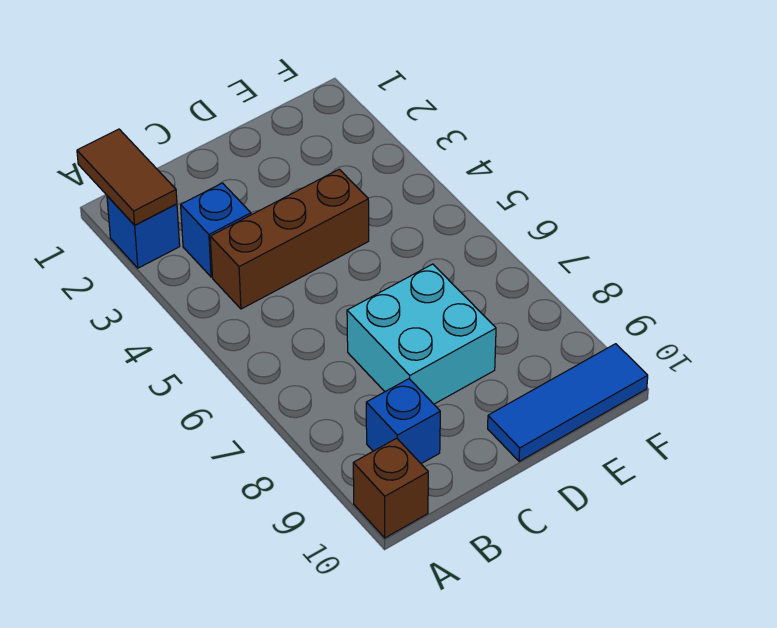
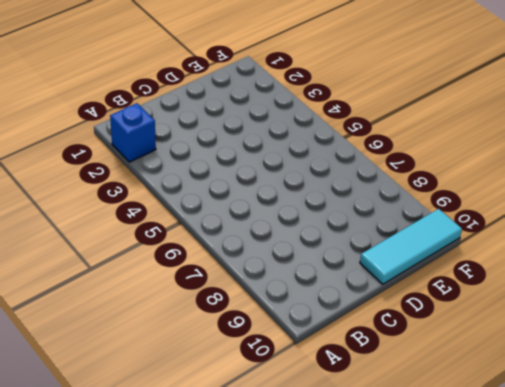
cyan 1x3 tile [360,209,462,284] -> blue 1x3 tile [488,344,648,461]
none -> brown 1x1 brick [353,438,428,538]
none -> blue 1x1 brick [181,183,251,277]

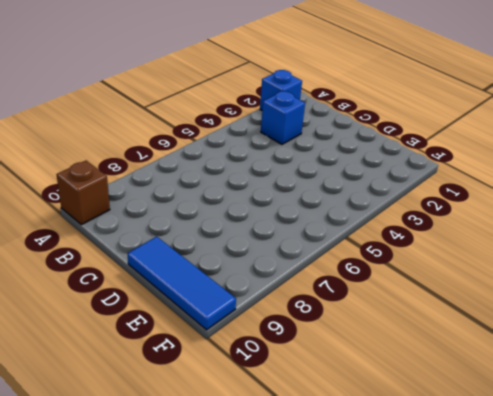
none -> brown 1x3 brick [210,169,369,309]
none -> blue 1x1 brick [366,379,440,464]

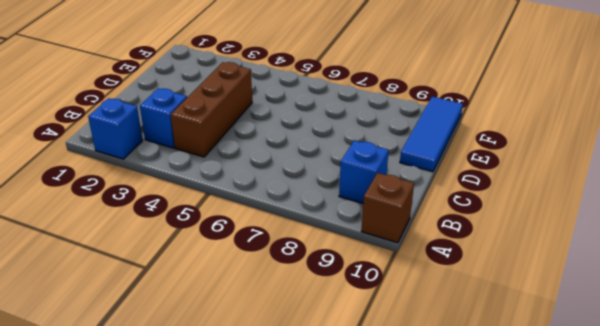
none -> cyan 2x2 brick [347,264,496,404]
none -> brown 1x2 tile [77,129,177,225]

